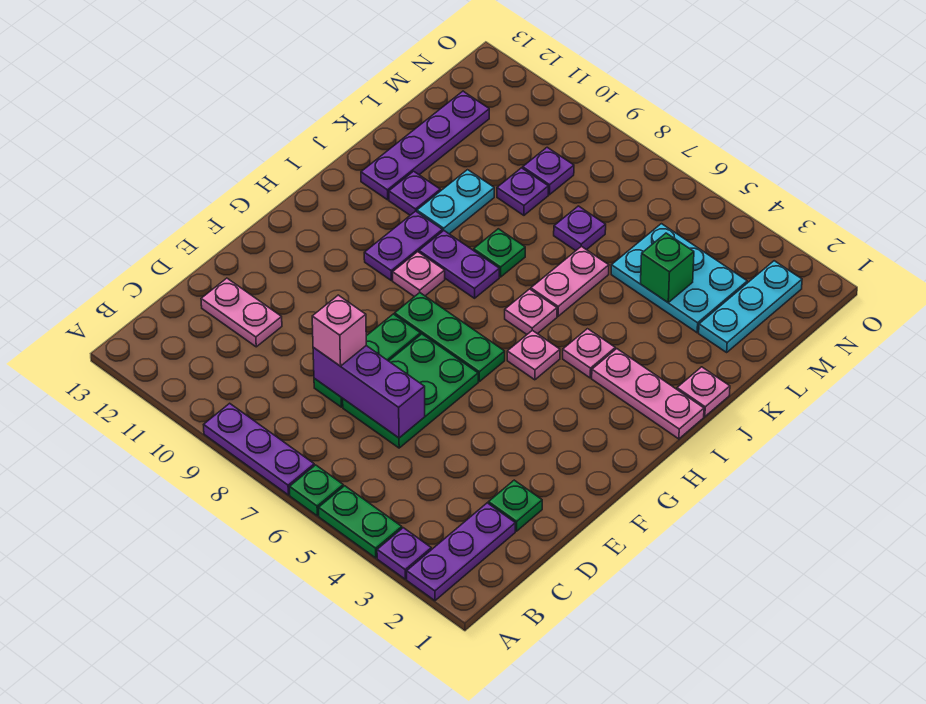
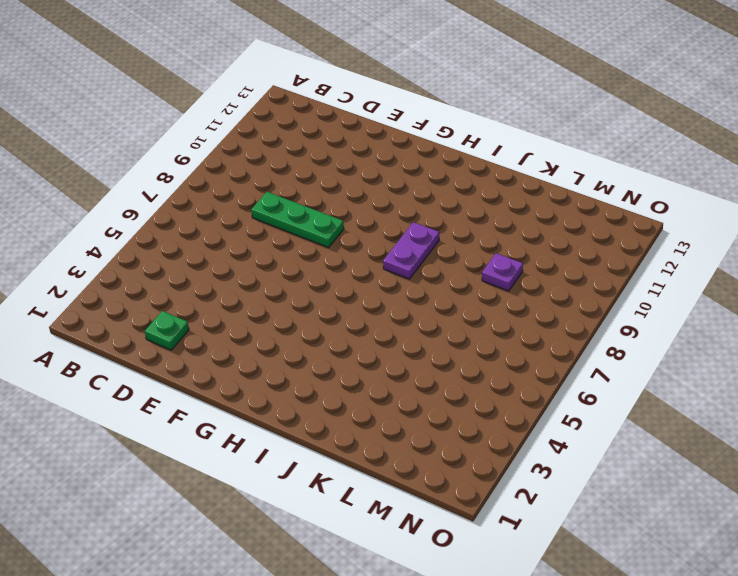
none -> purple 1x3 plate [407,503,515,601]
none -> purple 1x1 plate [377,528,431,579]
none -> green 1x2 plate [319,486,402,558]
none -> green 1x1 plate [290,465,343,516]

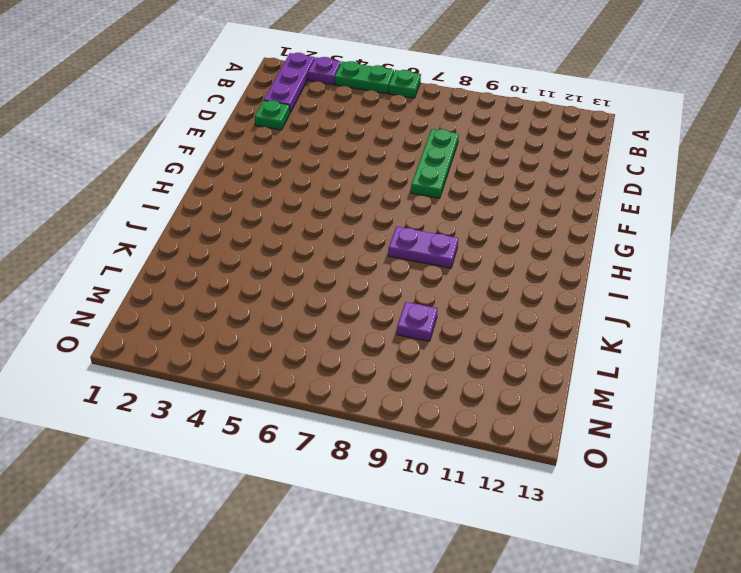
none -> purple 1x3 plate [204,403,314,495]
none -> green 2x3 plate [343,334,478,448]
none -> pink 1x2 plate [201,278,282,347]
none -> green 1x3 plate [395,293,505,382]

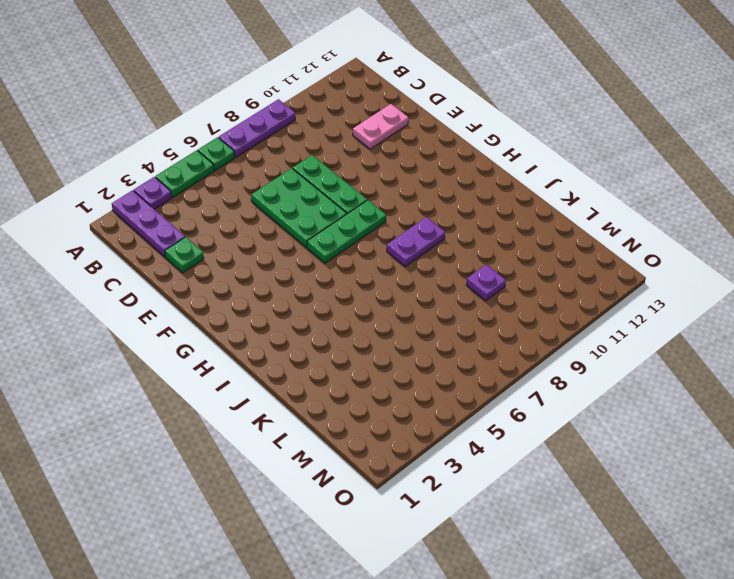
none -> pink 1x1 plate [507,330,560,380]
none -> pink 1x1 plate [393,252,445,297]
none -> purple 1x2 plate [364,211,443,280]
none -> pink 1x3 plate [592,349,704,439]

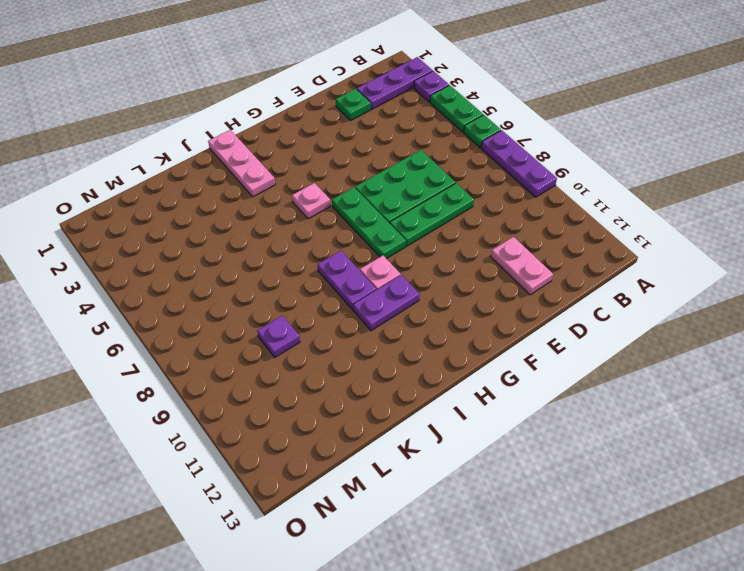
none -> pink 1x1 plate [563,329,615,378]
none -> pink 1x1 plate [505,289,557,334]
none -> pink 1x1 plate [677,367,730,417]
none -> pink 1x2 plate [531,246,609,316]

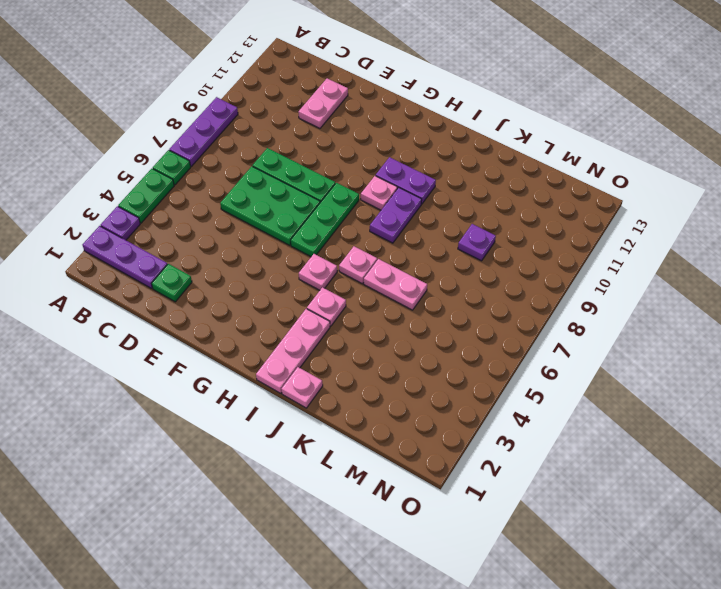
none -> green 1x1 plate [474,229,525,277]
none -> cyan 1x2 plate [417,170,494,234]
none -> purple 1x1 plate [389,171,440,215]
none -> purple 1x4 plate [361,91,489,200]

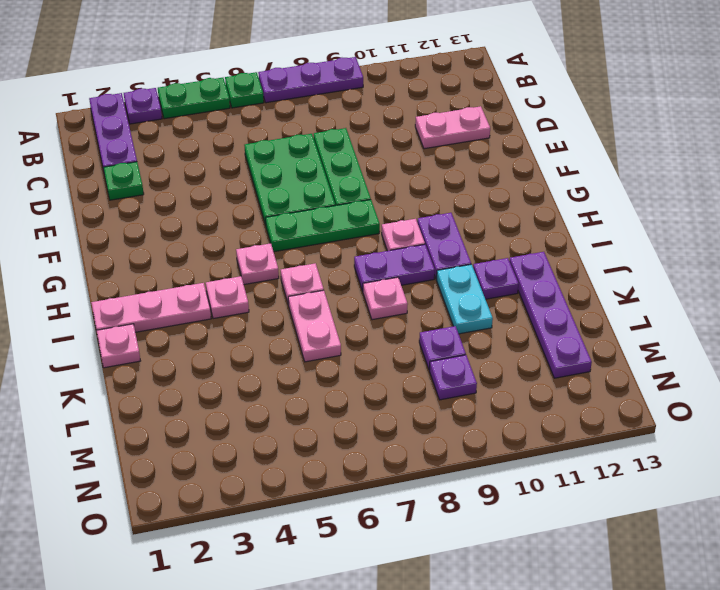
pink 1x1 plate [363,277,408,320] -> green 1x1 plate [474,229,525,277]
none -> cyan 1x3 plate [699,261,802,352]
none -> cyan 2x3 plate [611,224,747,333]
none -> purple 1x1 plate [554,206,606,251]
none -> purple 1x3 brick [313,346,425,438]

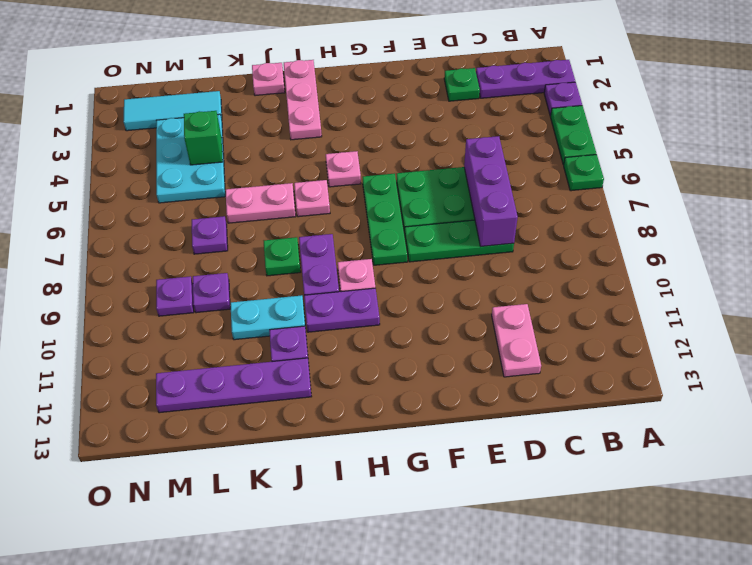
cyan 1x3 tile [123,91,222,131] -> cyan 1x3 plate [699,261,802,352]
none -> purple 1x3 plate [204,403,314,495]
none -> pink 1x1 plate [563,329,615,378]
none -> pink 1x1 brick [312,295,366,366]

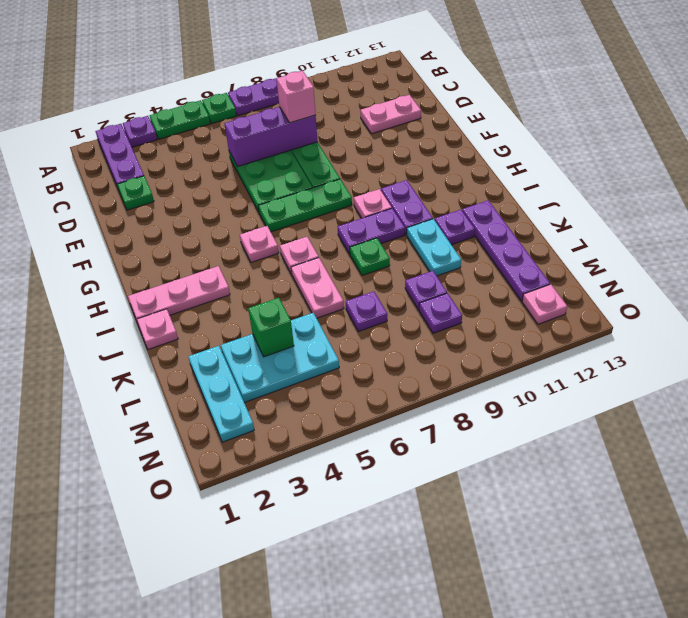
pink 1x1 plate [522,284,567,324] -> pink 1x1 plate moved to [563,329,615,378]

